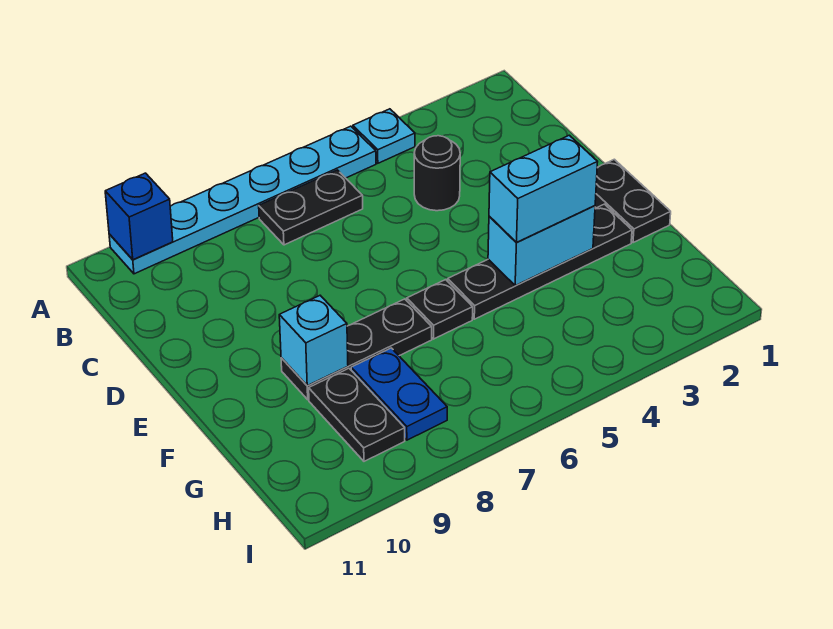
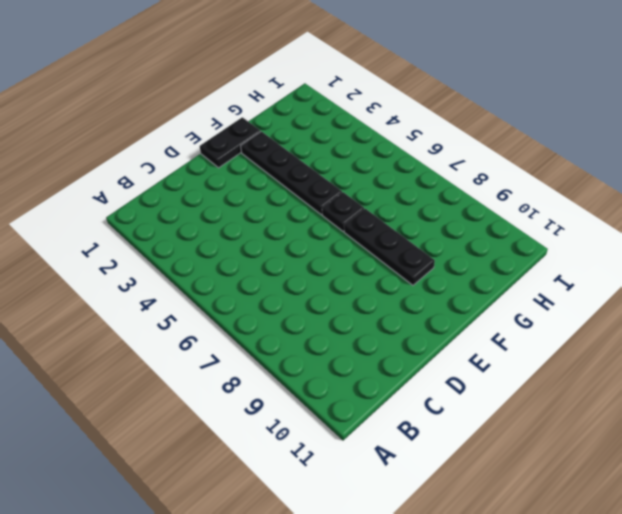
none -> cyan 1x1 plate [353,109,415,163]
none -> cyan 1x6 plate [109,126,376,274]
none -> black 1x2 plate [259,170,363,245]

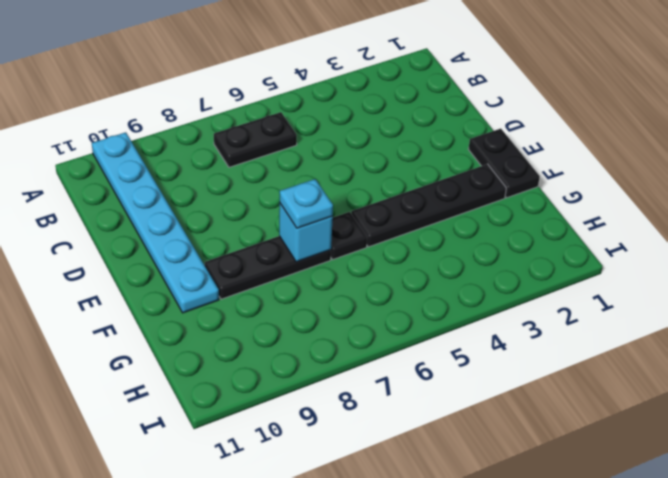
cyan 1x6 plate [92,132,219,313] -> cyan 1x6 plate turned to [109,126,376,274]
cyan 1x1 brick [279,204,333,262] -> cyan 1x1 brick moved to [279,296,348,386]
cyan 1x1 plate [280,179,333,228] -> cyan 1x1 plate moved to [353,109,415,163]
none -> black 1x1 round brick [414,136,460,211]
none -> blue 1x2 plate [351,348,447,440]
none -> black 1x2 plate [309,368,405,461]

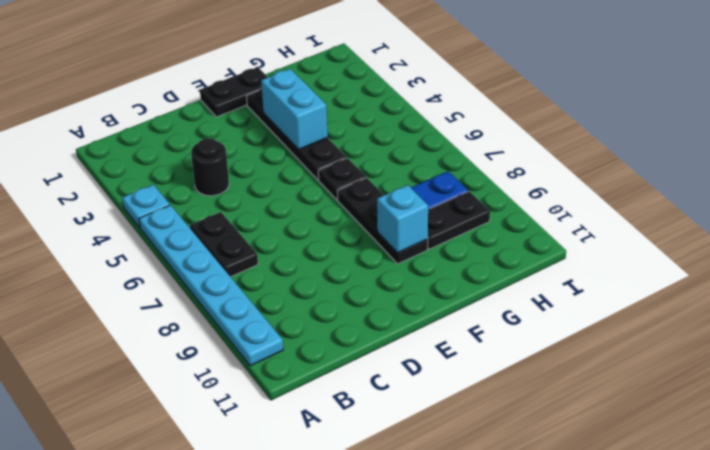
none -> blue 1x1 brick [105,173,173,260]
none -> cyan 1x2 brick [489,135,597,242]

